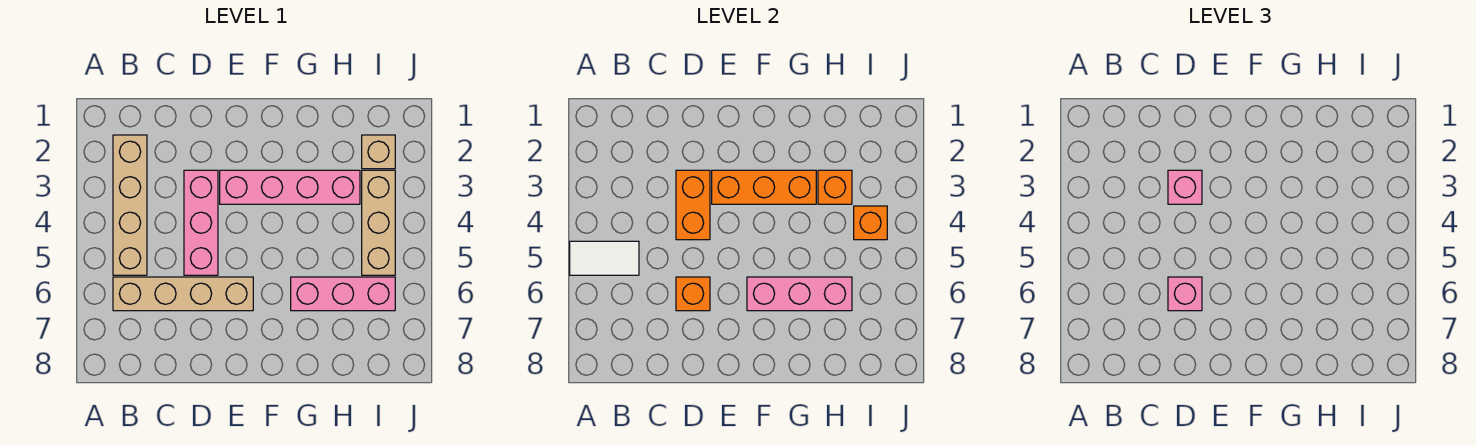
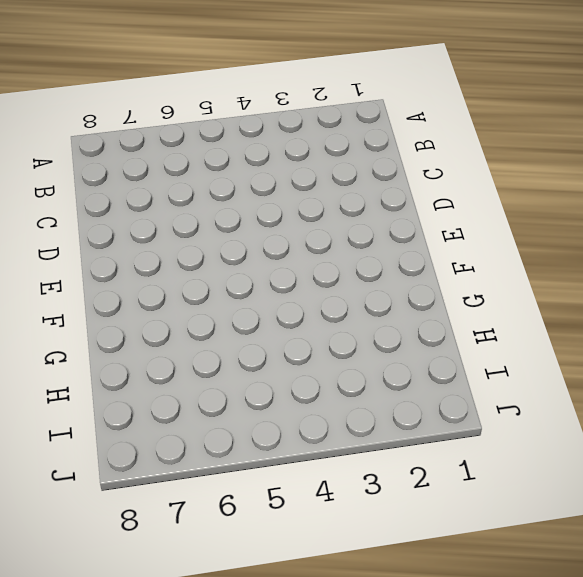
none -> tan 1x4 brick [113,135,147,275]
none -> tan 1x4 brick [113,277,253,311]
none -> pink 1x3 brick [184,170,218,275]

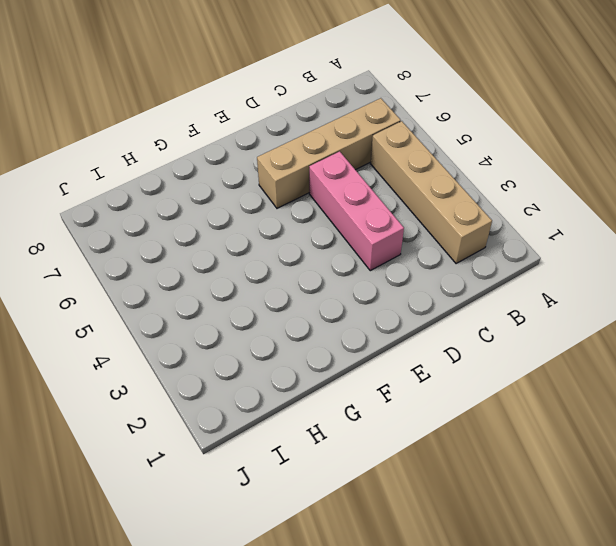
none -> pink 1x4 brick [220,170,360,204]
none -> pink 1x3 brick [291,277,395,311]
none -> tan 1x1 brick [362,135,395,169]

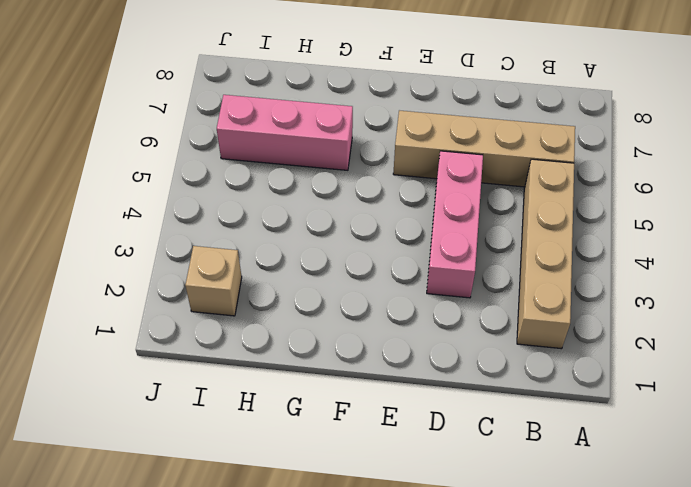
none -> pink 1x4 brick [220,170,360,204]
none -> tan 1x3 brick [362,170,395,275]
none -> white 1x2 tile [570,241,639,275]

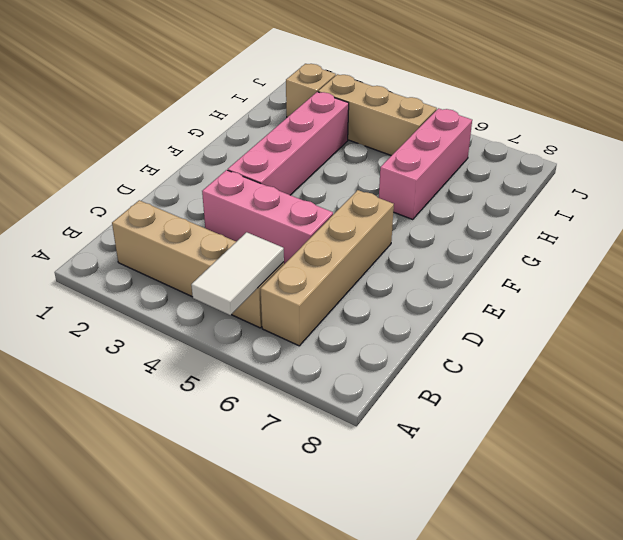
none -> orange 1x2 brick [676,170,710,240]
none -> orange 1x1 brick [676,277,710,311]
none -> orange 1x3 brick [712,170,816,204]

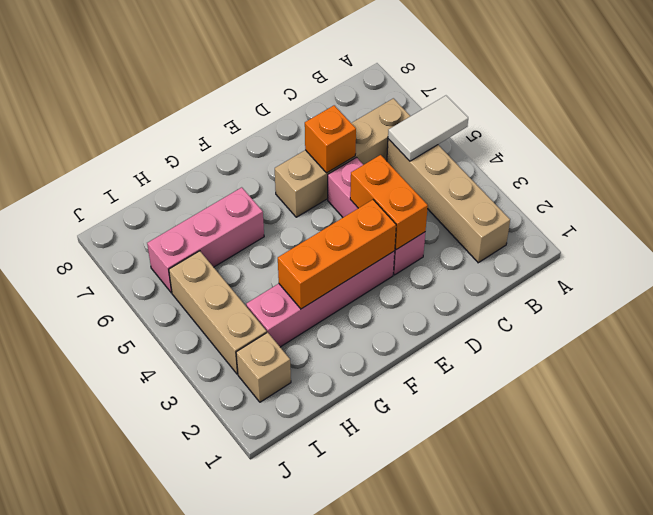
none -> pink 1x3 brick [747,277,852,311]
none -> orange 1x1 brick [818,170,852,204]
none -> orange 1x1 brick [854,206,887,240]

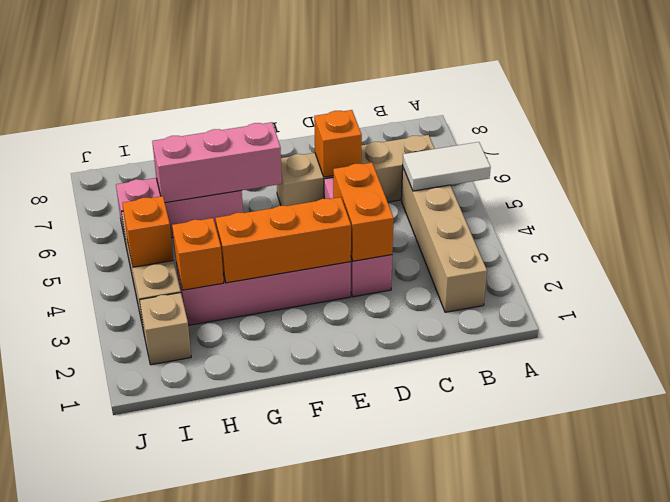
none -> pink 1x1 brick [1168,170,1202,204]
none -> pink 1x1 brick [1168,277,1202,311]

